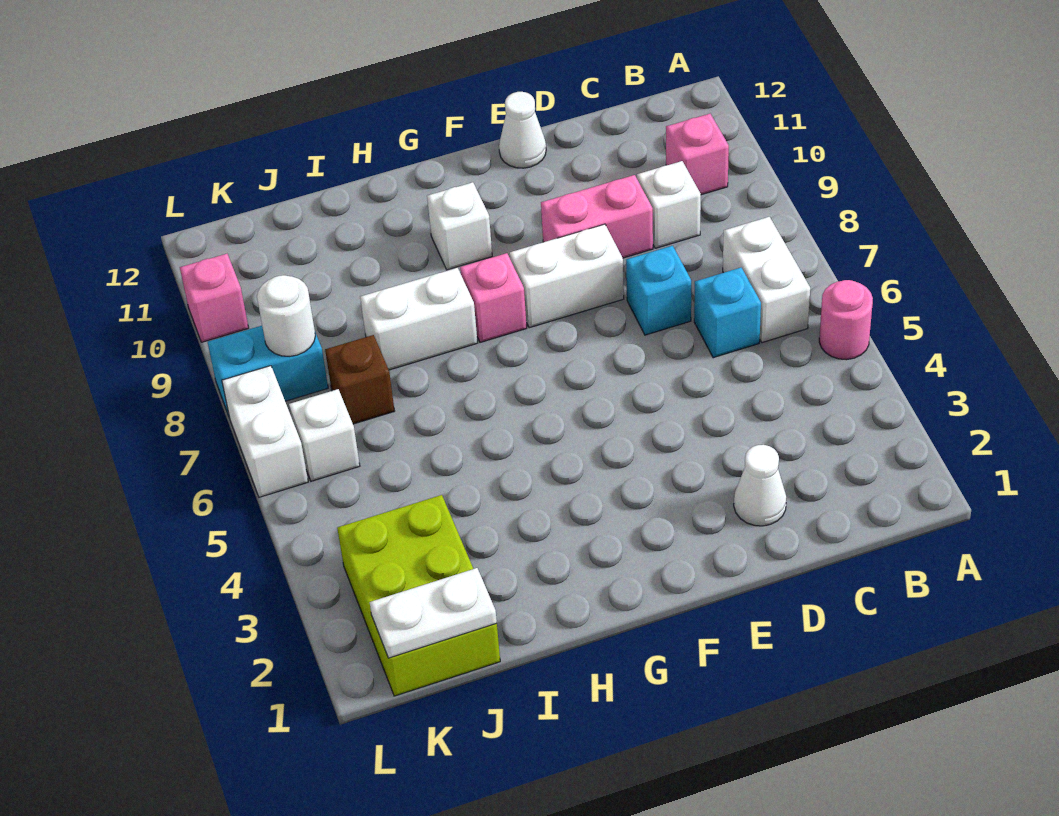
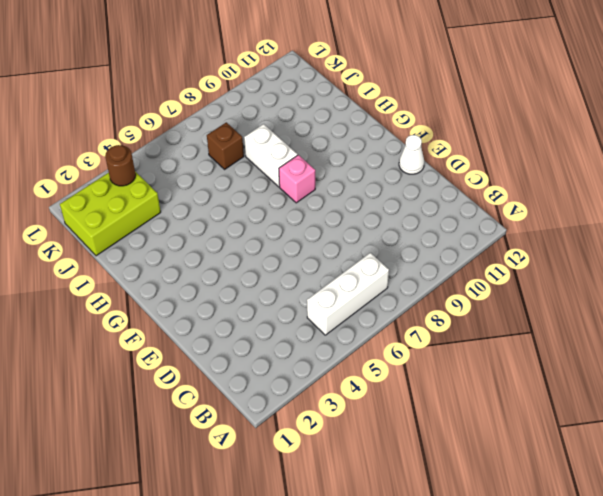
white 1x3 brick [307,253,389,335] -> white 1x2 brick [723,217,810,343]
brown 1x1 round brick [105,145,136,186] -> none
none -> pink 1x1 round brick [819,280,873,360]
none -> pink 1x1 brick [666,114,729,195]
none -> cyan 1x1 brick [694,268,761,358]

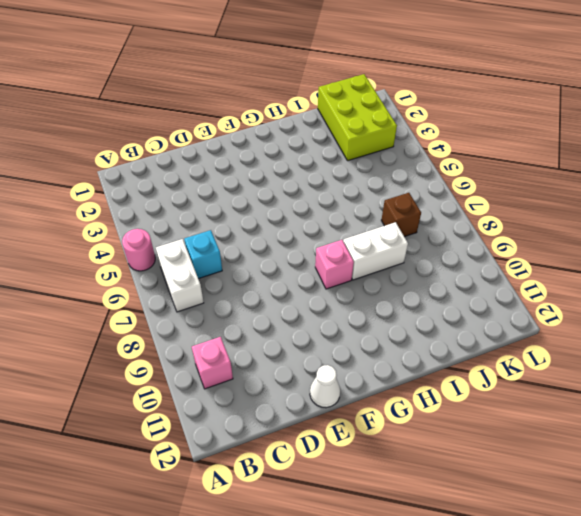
none -> white 1x1 brick [637,161,701,248]
none -> white 1x1 cone [734,445,786,526]
none -> cyan 1x1 brick [626,246,691,335]

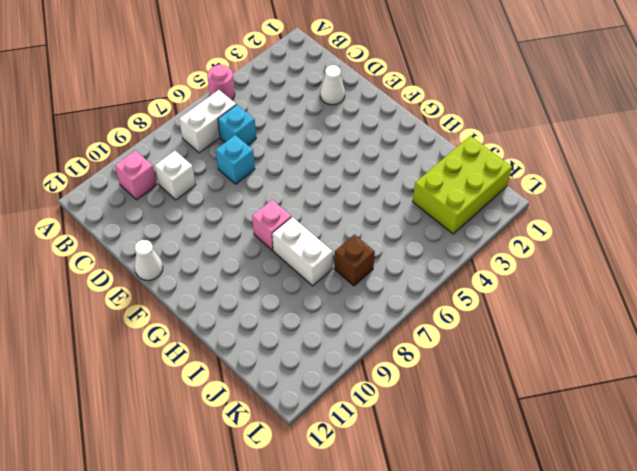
none -> pink 1x2 brick [541,175,653,258]
none -> white 1x2 brick [510,224,624,328]
none -> white 1x1 brick [427,182,492,270]

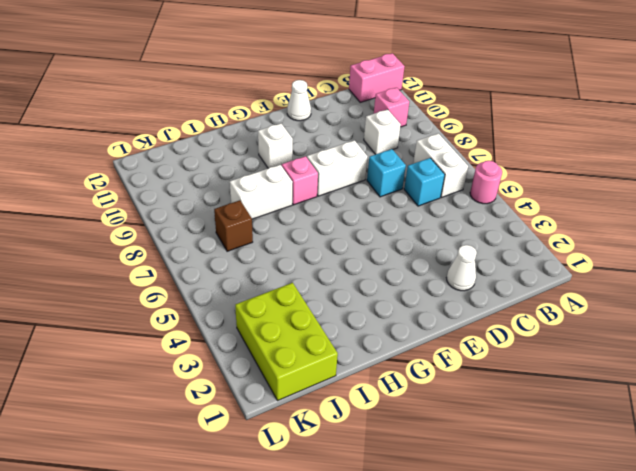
pink 1x2 brick [349,53,405,102] -> pink 1x2 brick moved to [541,175,653,258]
none -> white 1x1 brick [289,389,360,481]
none -> cyan 1x2 brick [208,326,328,418]
none -> white 1x2 brick [222,366,308,497]

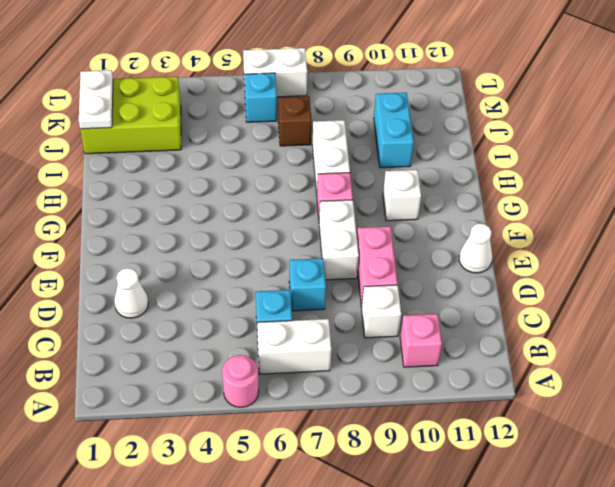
cyan 1x2 brick [374,93,414,168] -> cyan 1x2 brick moved to [208,326,328,418]
cyan 1x1 brick [244,73,277,122] -> white 1x1 brick [289,389,360,481]
none -> pink 1x1 brick [180,254,249,342]
none -> white 1x1 round brick [257,275,315,356]

